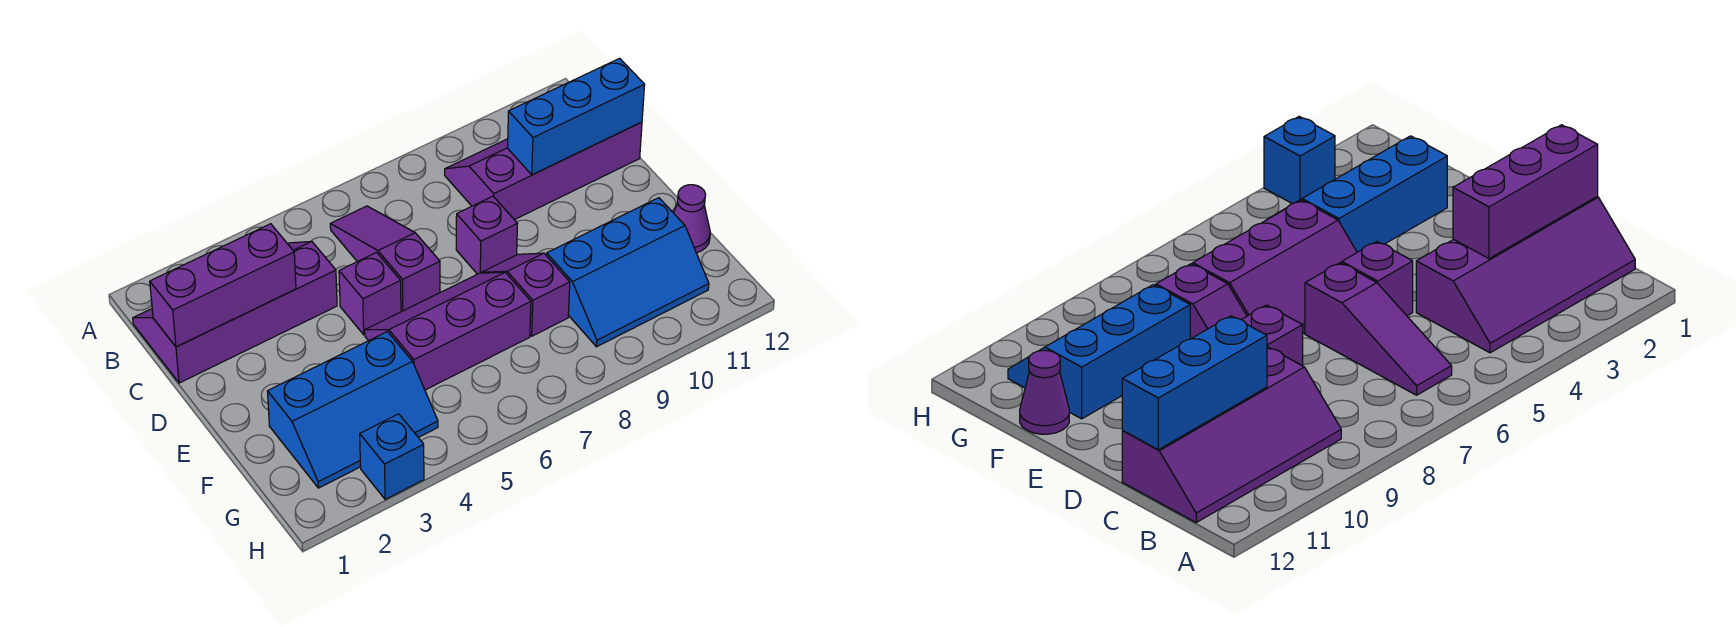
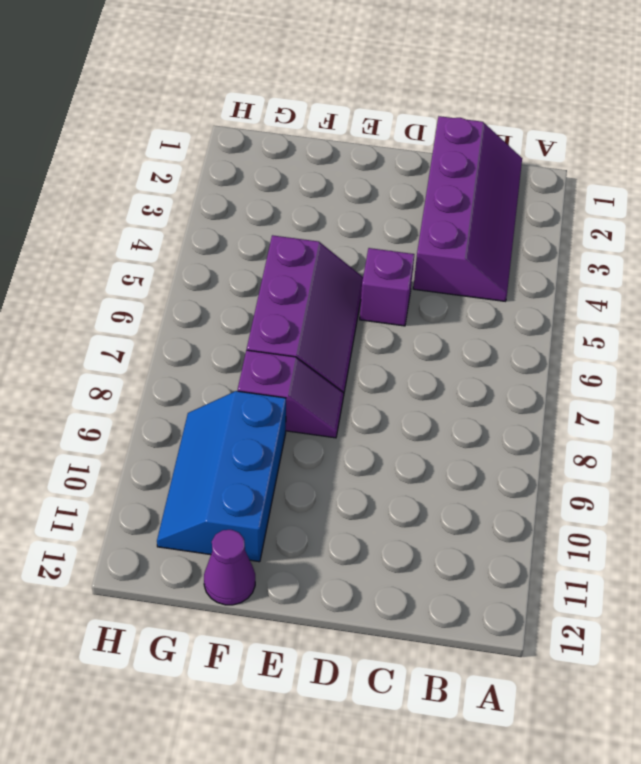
none -> purple 1x3 slope [330,206,440,312]
none -> purple 2x4 slope [445,122,642,220]
none -> purple 1x1 brick [456,196,517,274]

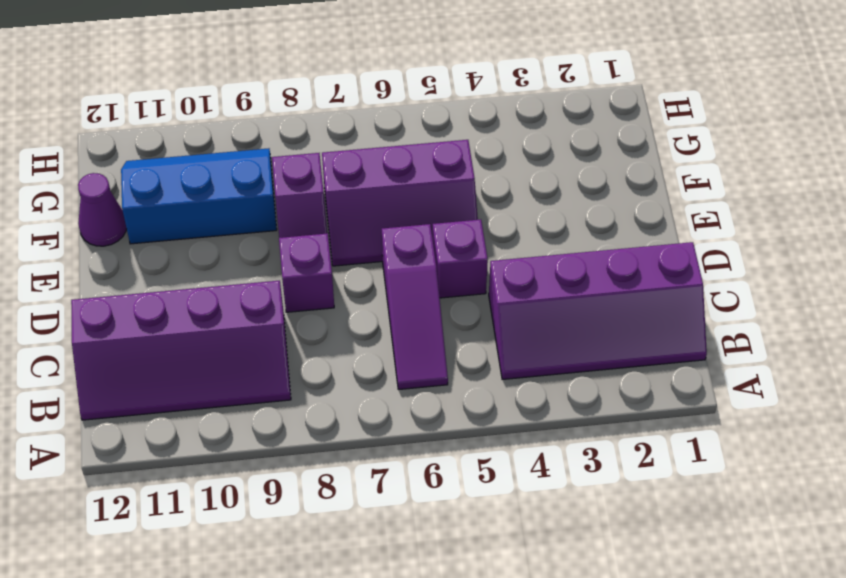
none -> blue 2x3 slope [268,332,438,488]
none -> blue 1x1 brick [360,414,424,499]
none -> purple 1x3 brick [150,224,296,347]

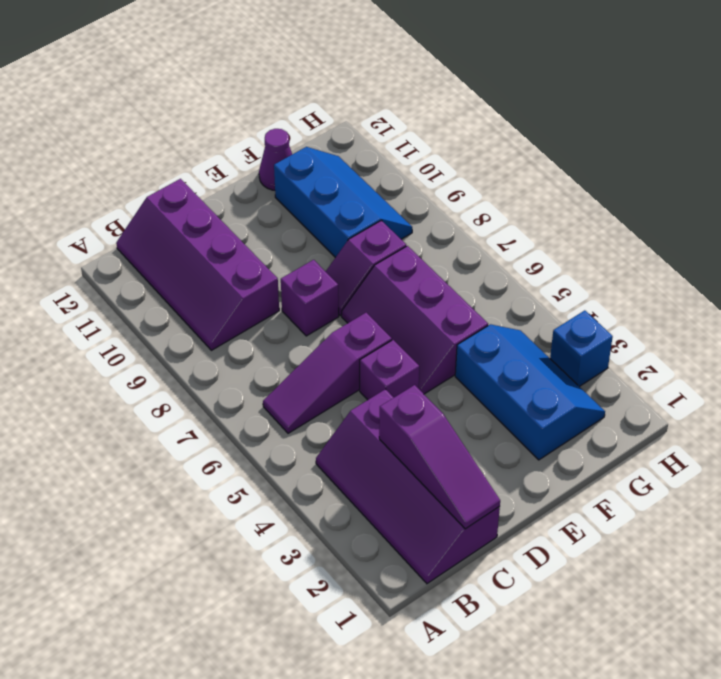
purple 1x3 slope [379,385,500,529] -> purple 1x3 brick [150,224,296,347]
none -> blue 1x3 brick [508,58,645,175]

